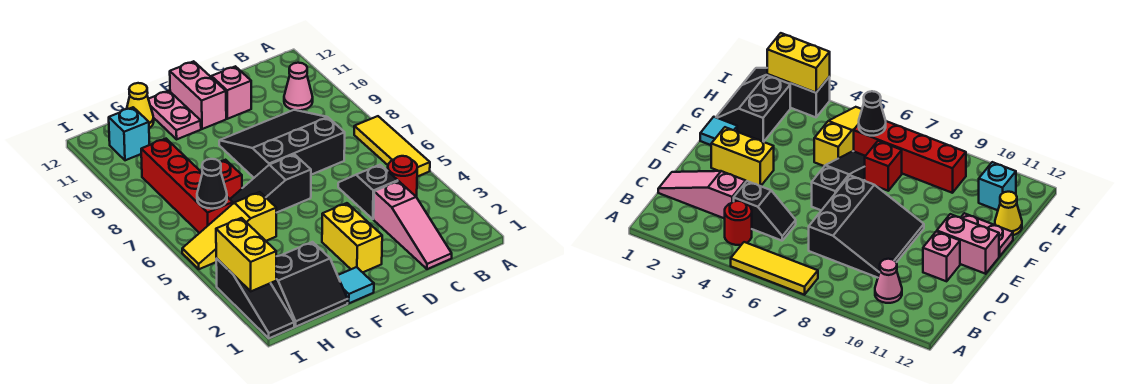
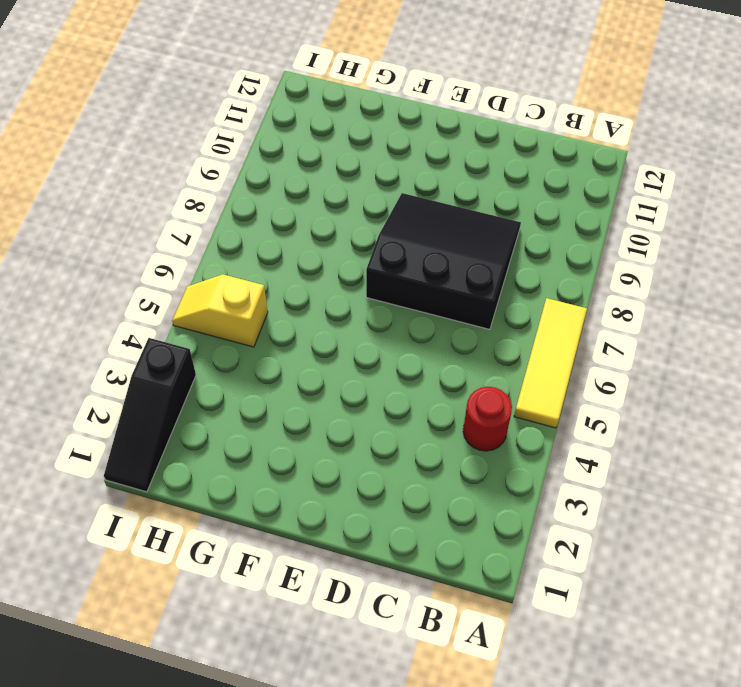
yellow 1x2 slope [172,274,268,347] -> yellow 1x3 slope [182,192,276,269]
none -> pink 1x1 cone [284,63,313,110]
none -> pink 1x3 slope [374,181,452,269]
none -> black 1x2 slope [338,165,398,219]

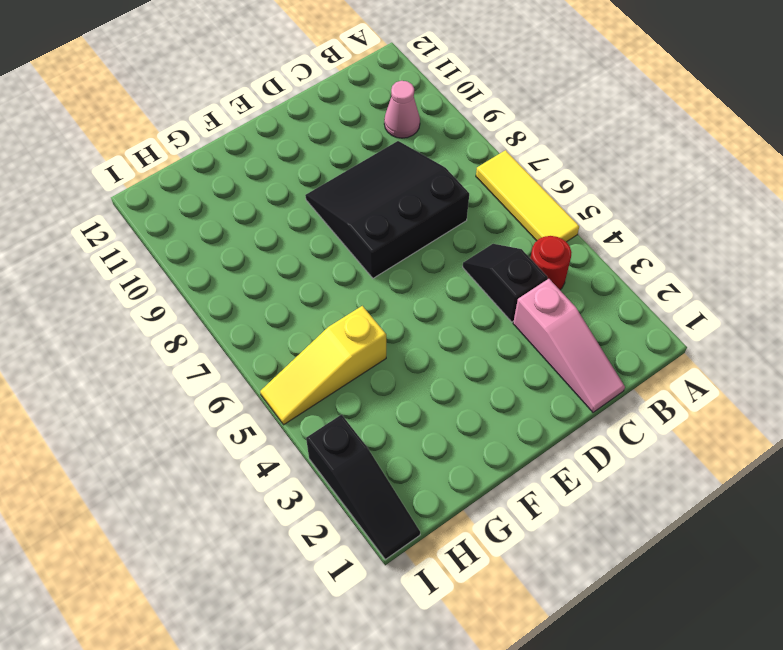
none -> pink 1x1 brick [211,66,251,119]
none -> yellow 1x2 brick [322,203,382,272]
none -> black 1x3 slope [230,154,311,213]

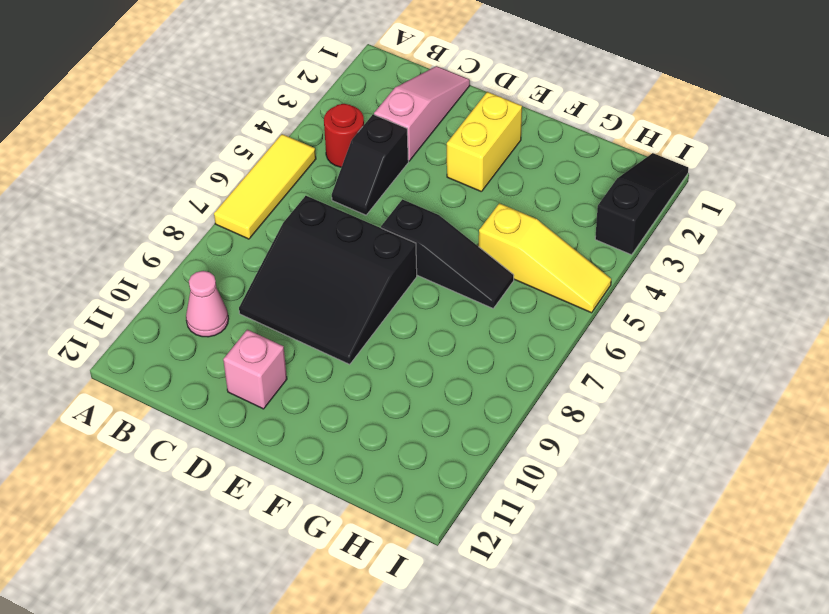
none -> pink 1x2 brick [170,61,226,129]
none -> cyan 1x1 tile [338,267,374,303]
none -> pink 1x2 plate [148,91,201,139]

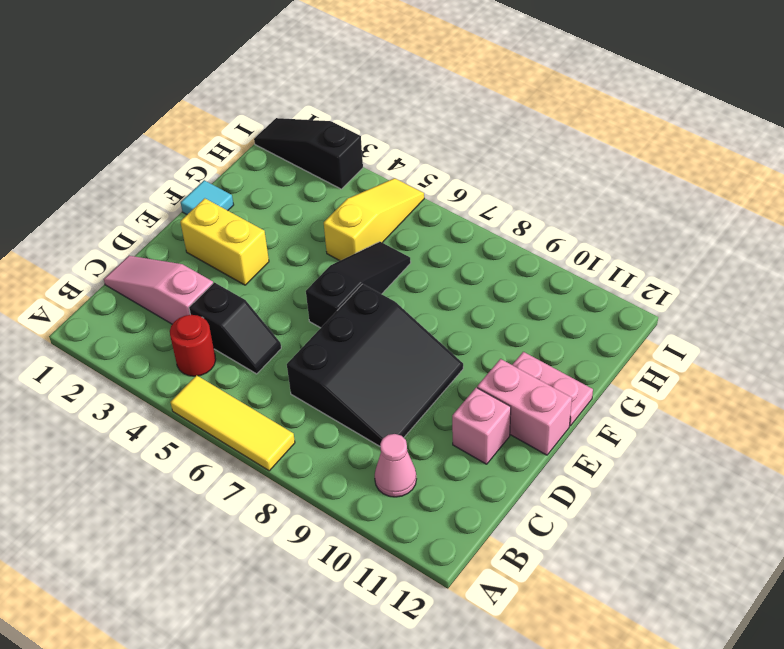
none -> black 2x2 slope [271,242,348,327]
none -> red 1x1 brick [201,160,242,199]
none -> yellow 1x1 cone [127,83,154,128]

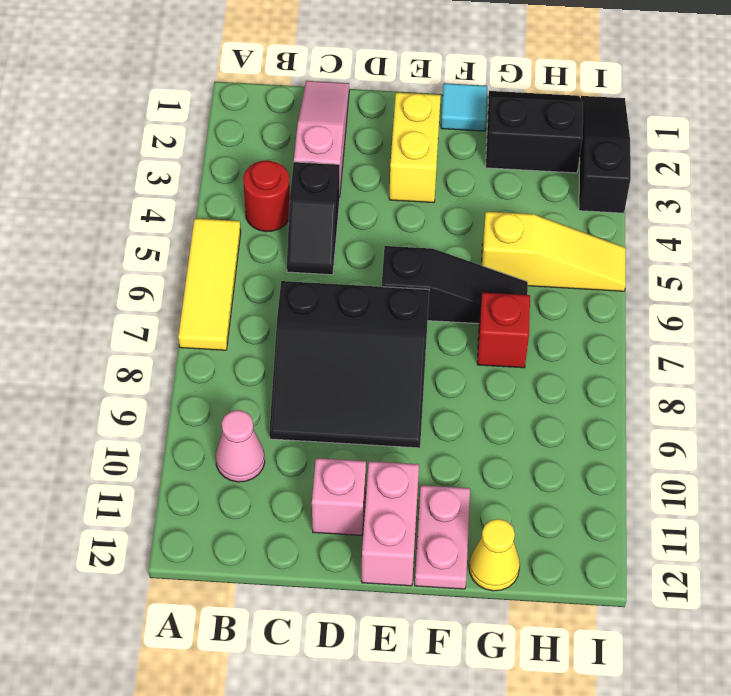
none -> red 1x4 brick [141,139,233,233]
none -> cyan 1x1 brick [109,107,149,160]
none -> black 1x1 cone [197,159,227,209]

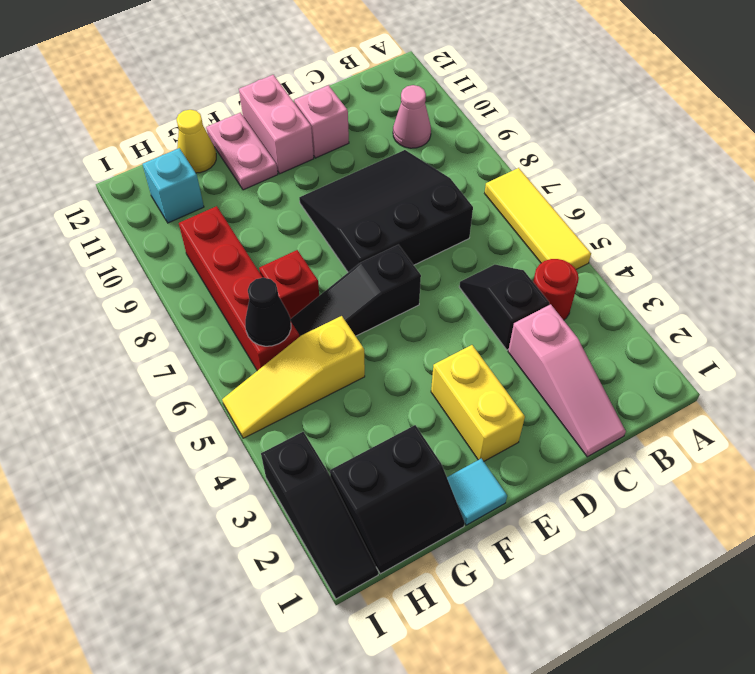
none -> yellow 1x2 brick [216,218,276,291]

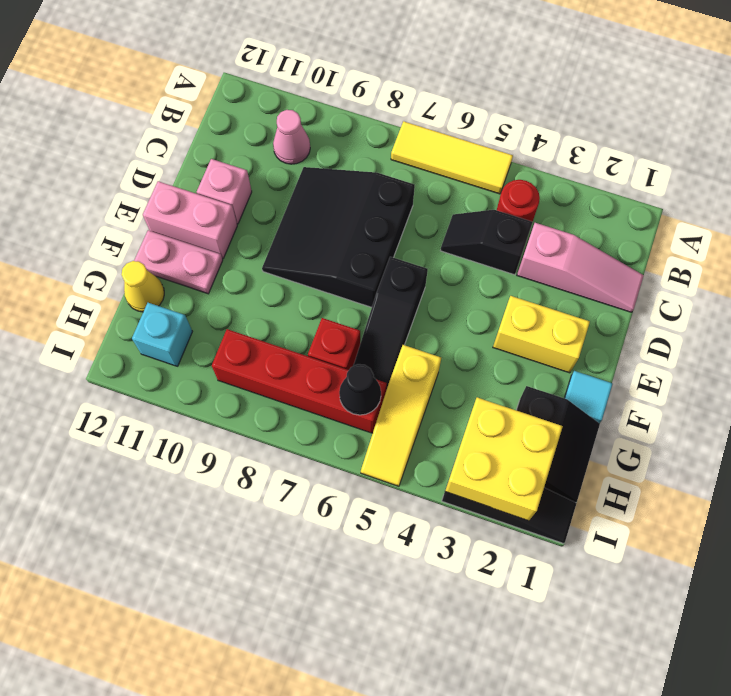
yellow 2x2 brick [445,397,563,520] -> yellow 1x2 brick [216,218,276,291]

